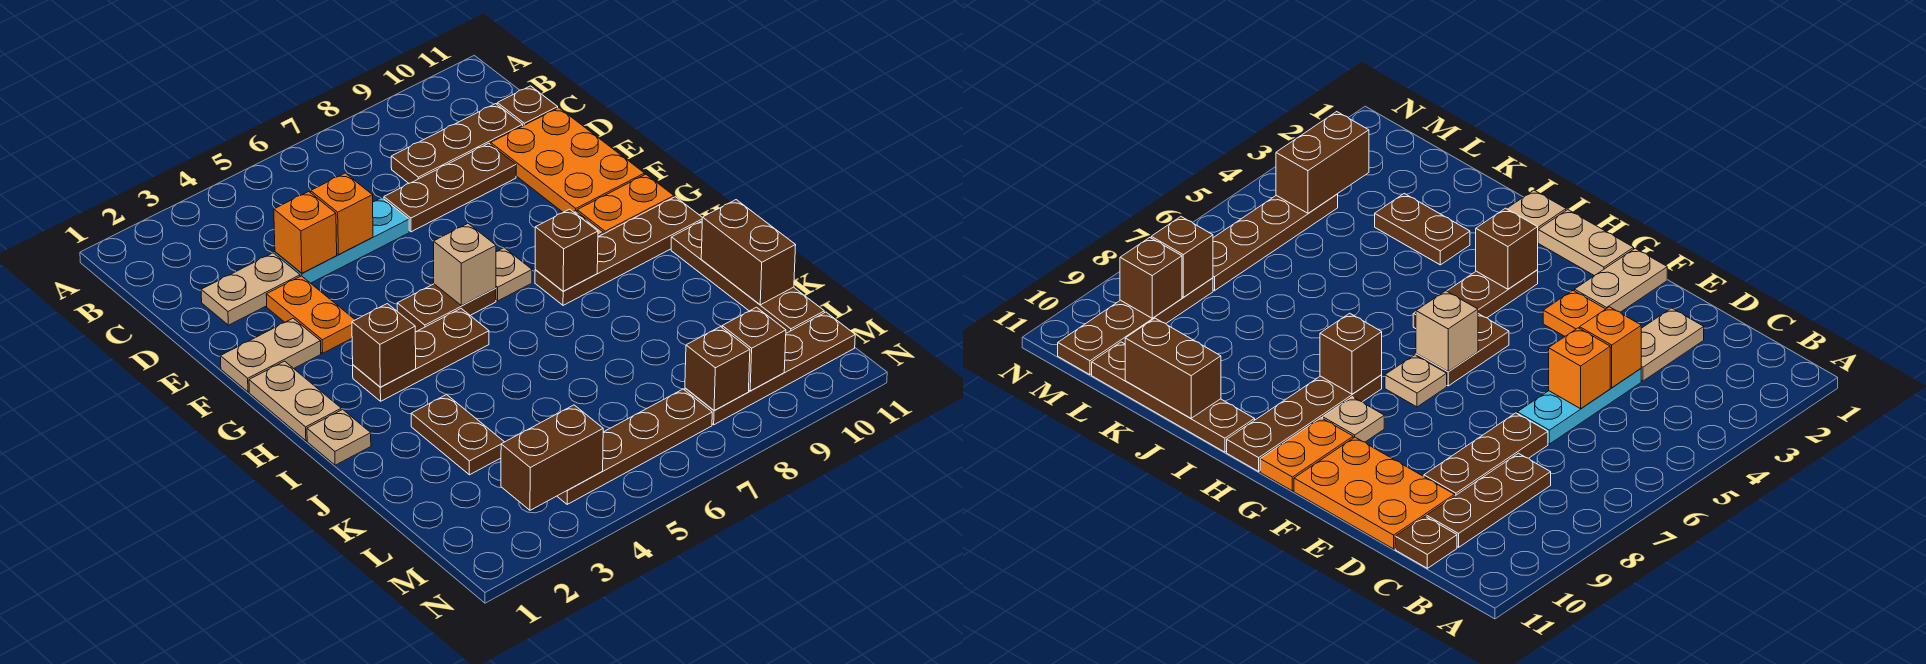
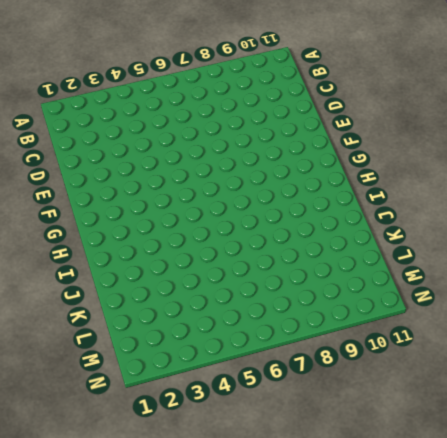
none -> brown 1x3 plate [391,104,523,183]
none -> brown 1x1 plate [497,86,558,126]
none -> tan 1x2 plate [201,253,300,325]

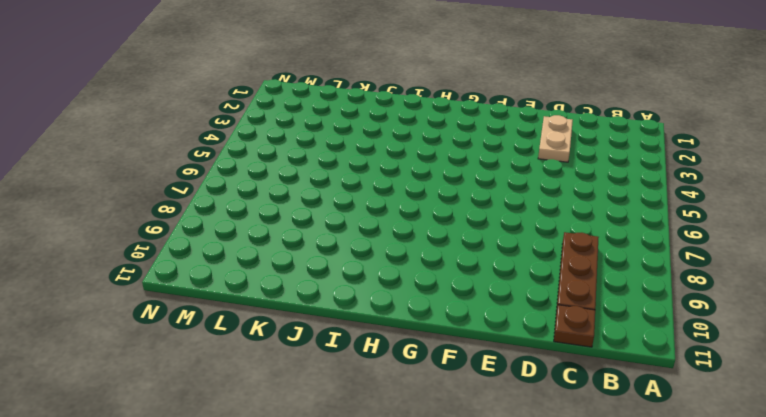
none -> cyan 1x3 plate [275,198,409,283]
none -> brown 1x3 plate [384,143,516,232]
none -> orange 2x3 plate [491,108,645,212]

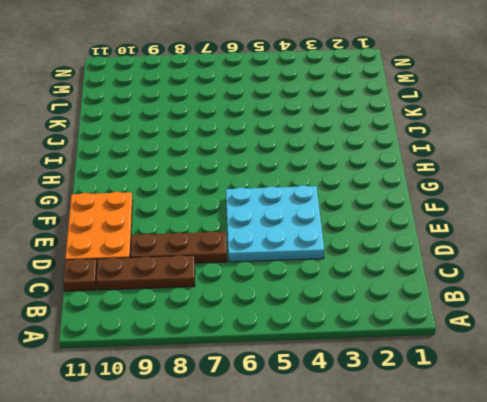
cyan 3x3 plate [226,185,324,262] -> cyan 1x3 plate [275,198,409,283]
none -> tan 1x2 plate [201,253,300,325]
none -> orange 1x2 plate [266,276,355,353]
none -> tan 1x2 plate [220,318,321,392]

